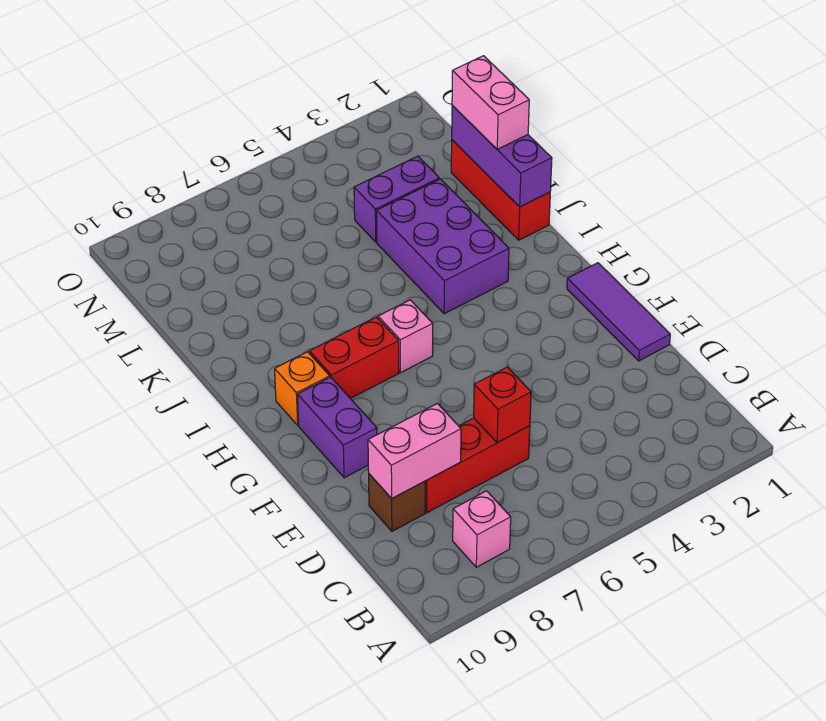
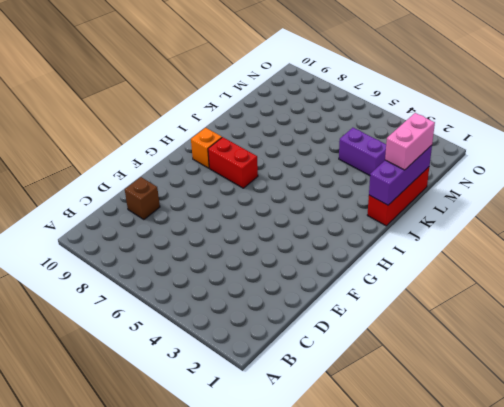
none -> pink 1x1 brick [453,491,511,567]
none -> red 1x3 brick [425,418,530,513]
none -> purple 1x3 tile [567,263,670,361]

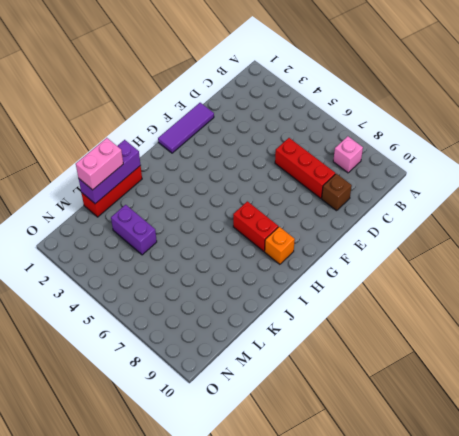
none -> purple 1x2 brick [298,377,377,478]
none -> pink 1x1 brick [378,300,433,373]
none -> purple 2x3 brick [376,179,509,314]

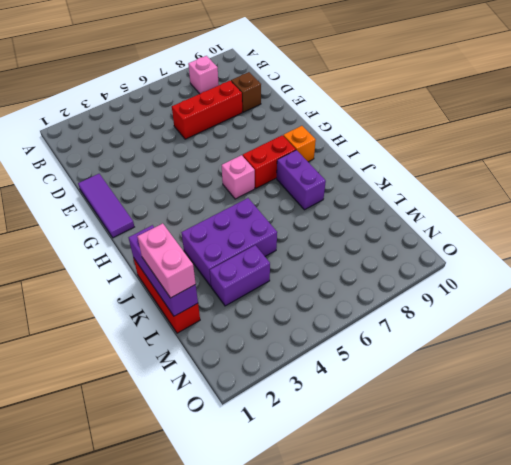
purple 1x2 brick [277,150,326,210] -> purple 1x2 brick moved to [298,377,377,478]
purple 2x3 brick [181,198,277,286] -> purple 2x3 brick turned to [376,179,509,314]
none -> red 1x1 brick [474,367,531,443]
none -> pink 1x2 brick [368,403,461,498]

